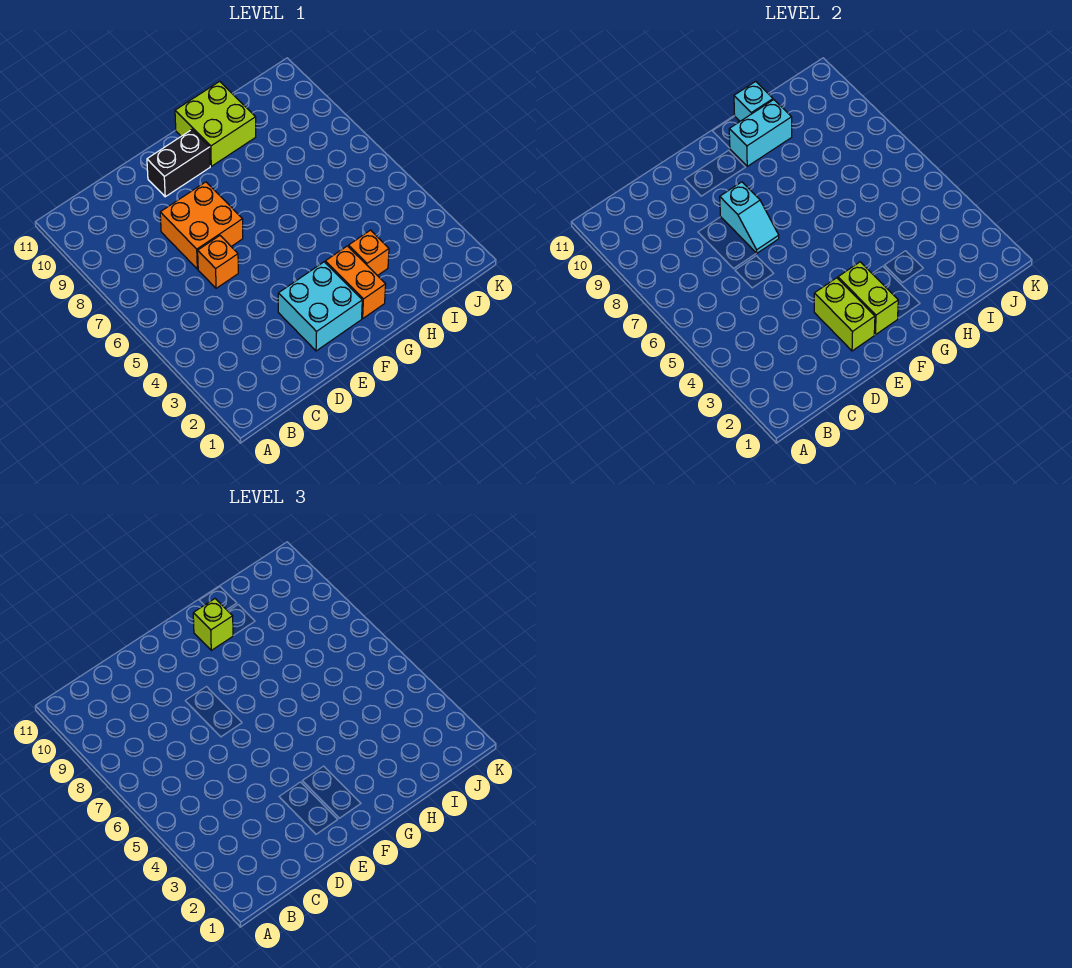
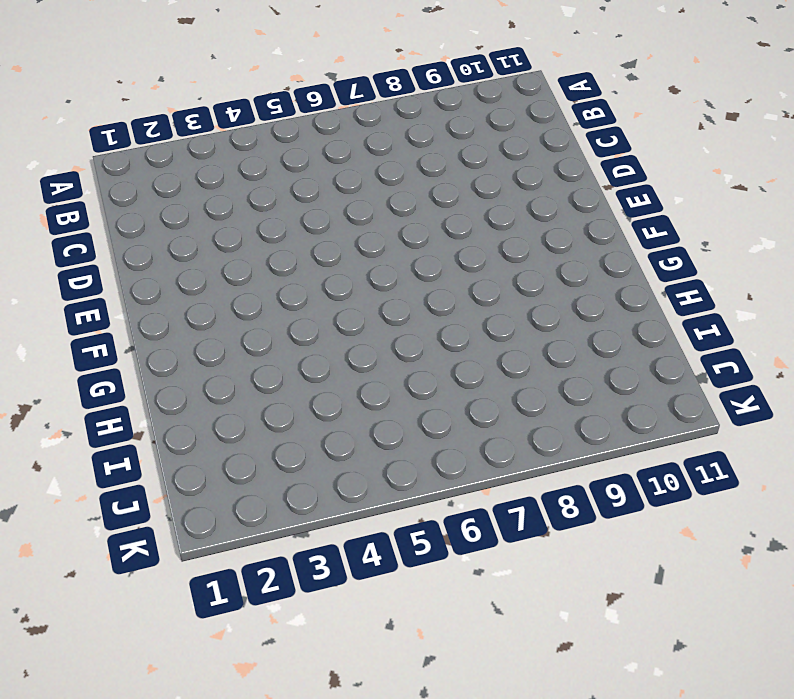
none -> orange 1x1 brick [198,236,238,288]
none -> orange 2x2 brick [160,182,243,269]
none -> cyan 2x2 brick [278,262,362,351]

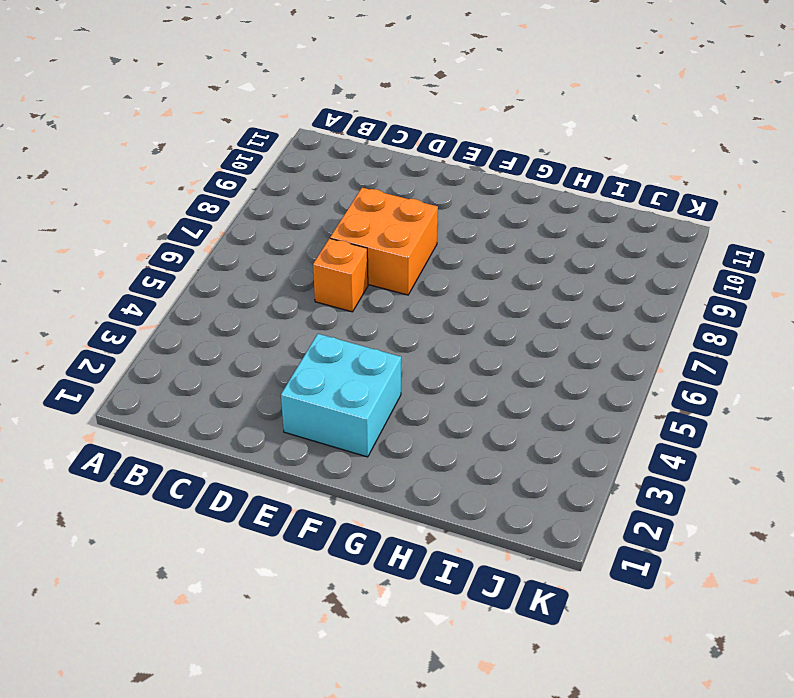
none -> black 1x2 brick [147,130,210,197]
none -> orange 1x2 brick [325,246,386,318]
none -> lime 2x2 brick [175,81,256,166]

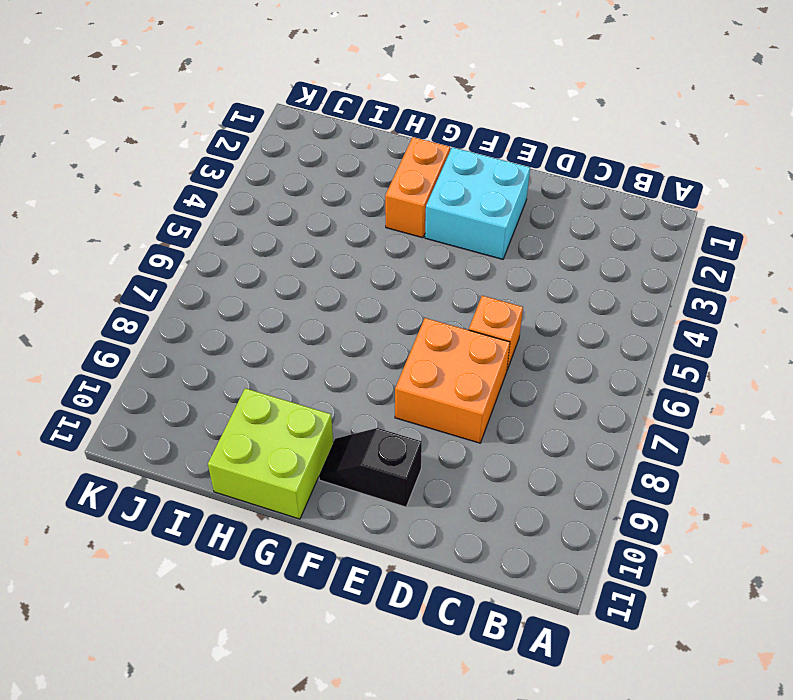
black 1x2 slope [319,428,422,507] -> black 1x2 brick [147,130,210,197]
none -> orange 1x1 brick [348,230,389,276]
none -> lime 1x2 brick [814,278,875,351]
none -> cyan 1x2 slope [720,182,779,253]

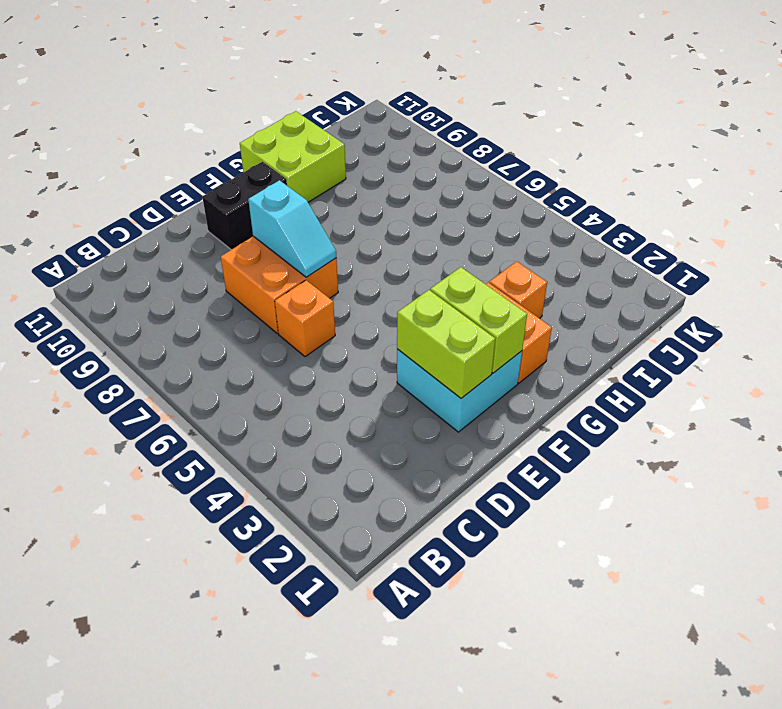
none -> cyan 1x2 brick [729,100,792,166]
none -> cyan 1x1 brick [734,81,773,121]
none -> lime 1x1 brick [193,599,233,650]

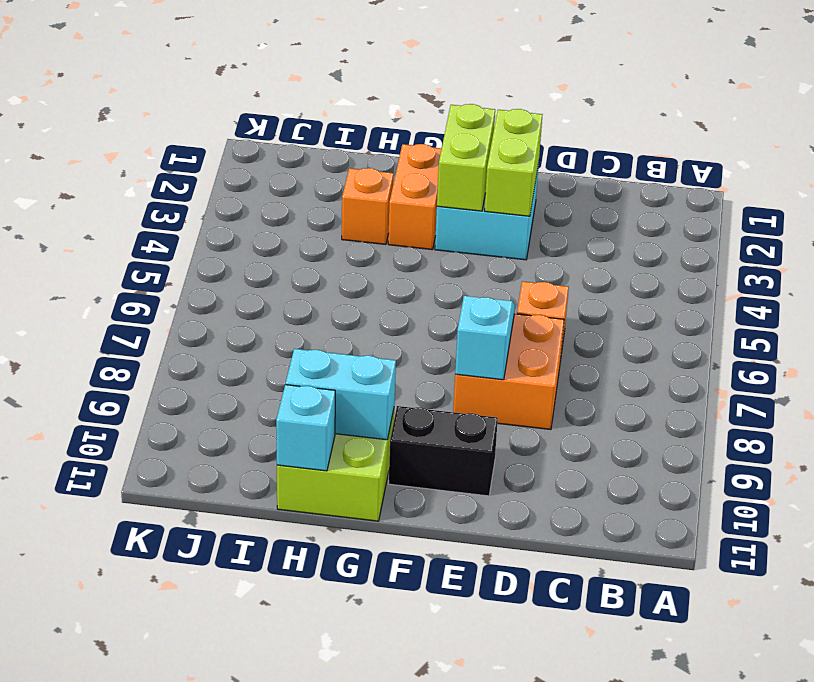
none -> lime 1x1 brick [193,599,233,650]

